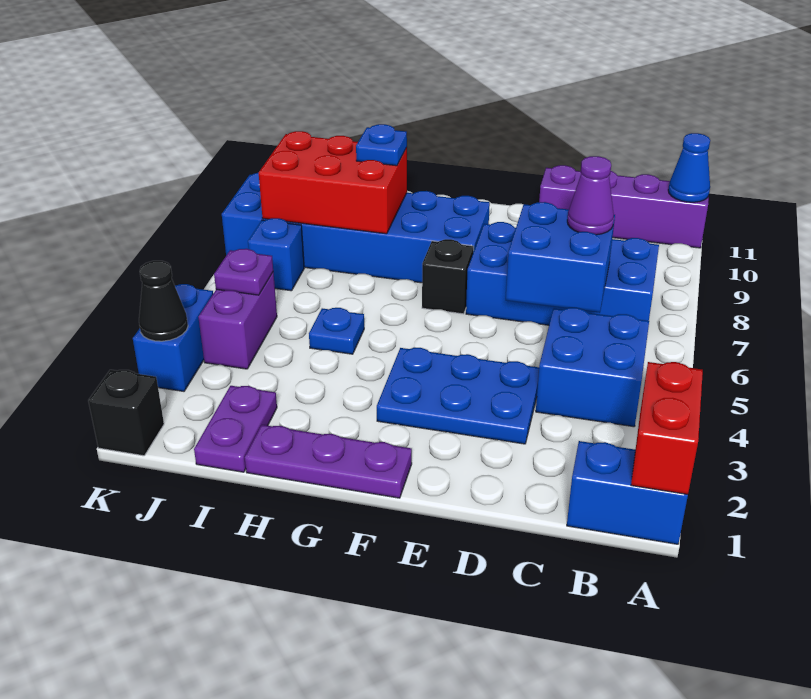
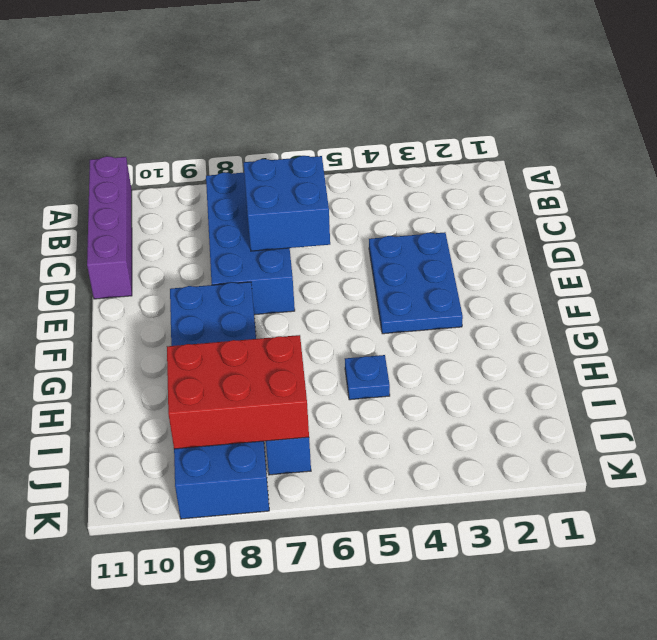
red 2x3 brick [167,335,309,449] -> red 2x3 brick turned to [259,131,407,234]
none -> blue 1x2 brick [567,441,688,544]
none -> blue 2x2 brick [536,308,649,427]
none -> purple 1x3 plate [245,425,412,498]

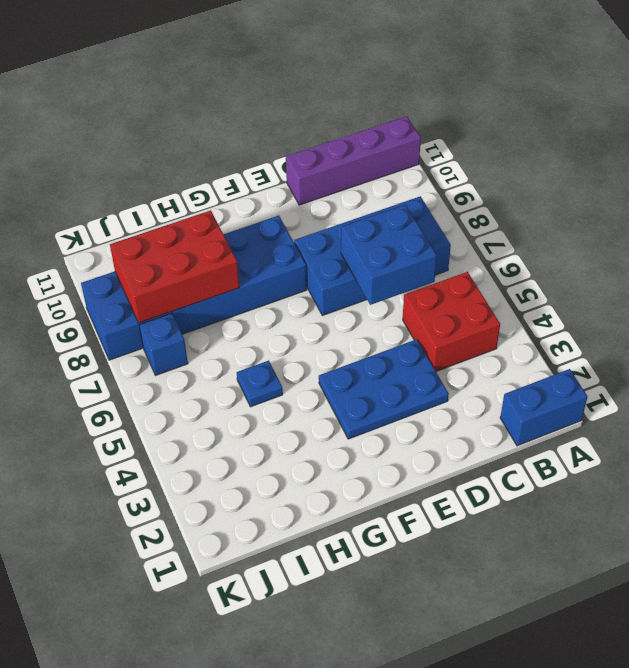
red 2x2 brick [403,272,500,371] -> blue 2x2 brick [536,308,649,427]
none -> purple 1x3 plate [245,425,412,498]
none -> black 1x1 brick [422,239,474,314]
none -> purple 1x2 plate [194,386,277,472]

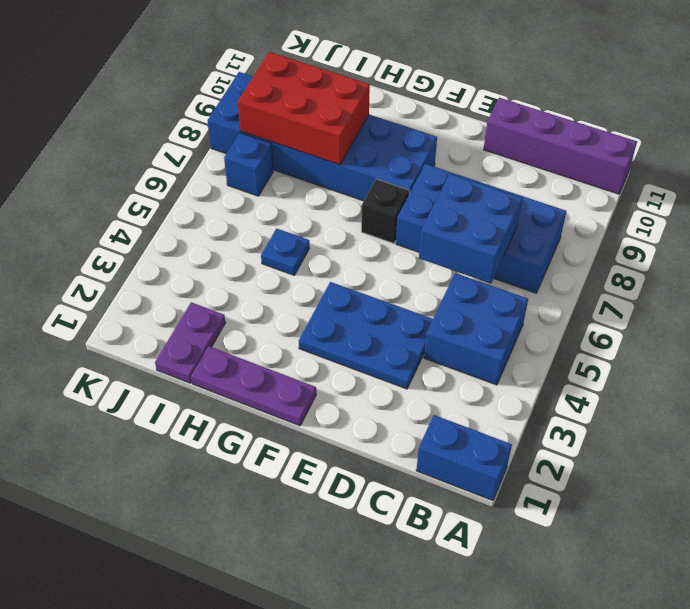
none -> purple 1x2 brick [198,273,277,369]
none -> black 1x1 brick [88,370,164,456]
none -> blue 1x2 brick [133,284,213,391]

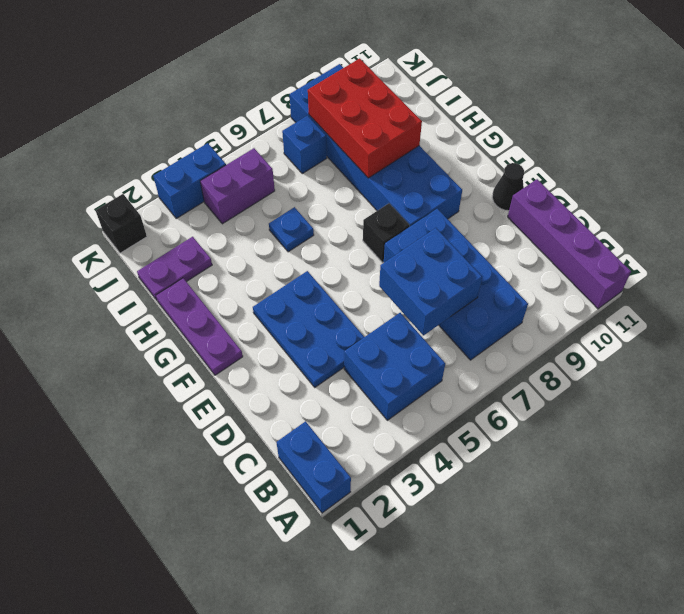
black 1x1 cone [492,163,524,211] -> black 1x1 cone moved to [139,261,188,341]
none -> red 1x2 brick [631,362,703,494]
none -> blue 1x1 cone [668,133,710,202]
none -> purple 1x1 plate [214,249,273,295]

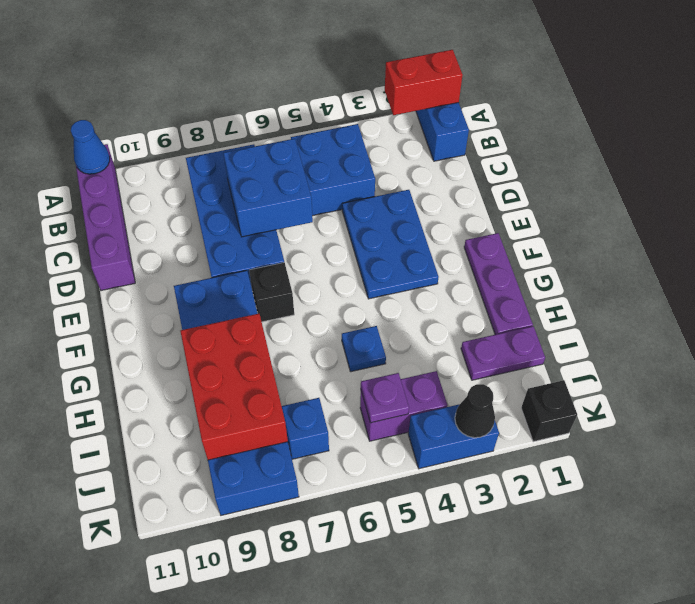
none -> purple 1x1 cone [567,156,614,235]
none -> blue 1x1 plate [356,124,407,166]

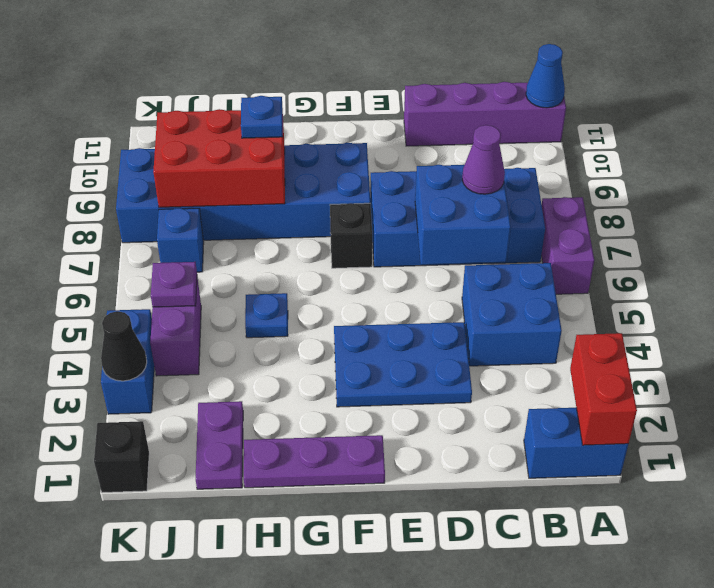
purple 1x2 brick [541,197,594,294] -> none

